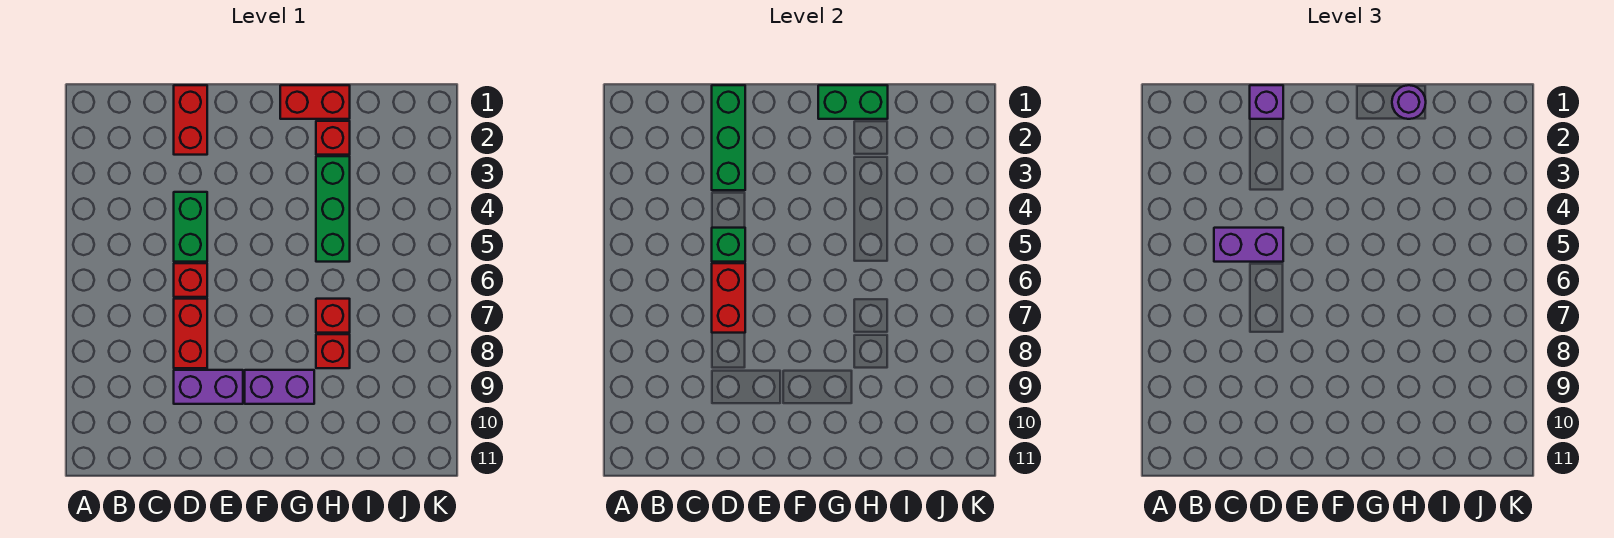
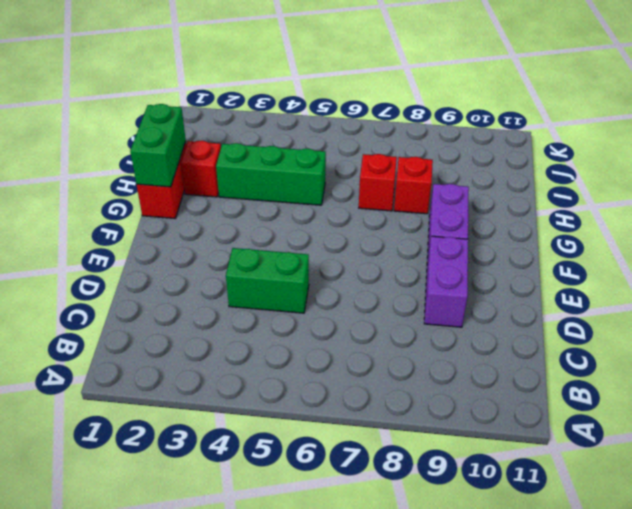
none -> red 1x2 brick [174,85,207,155]
none -> red 1x1 brick [174,263,207,297]
none -> red 1x2 brick [174,299,207,368]

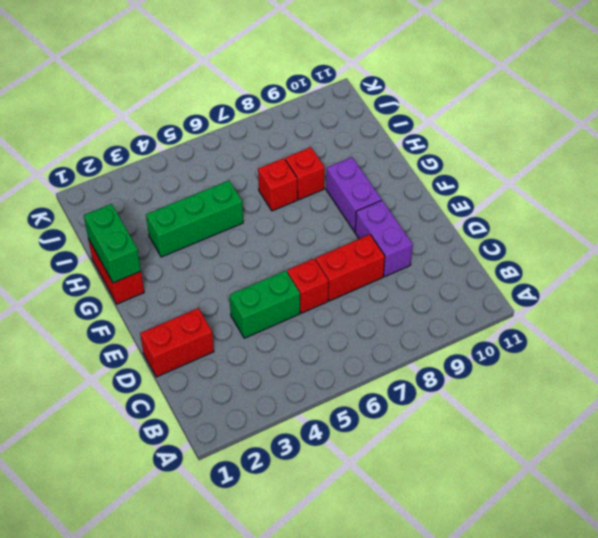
none -> red 1x1 brick [316,121,350,155]
none -> green 1x3 brick [712,85,745,190]
none -> green 1x1 brick [712,228,745,262]

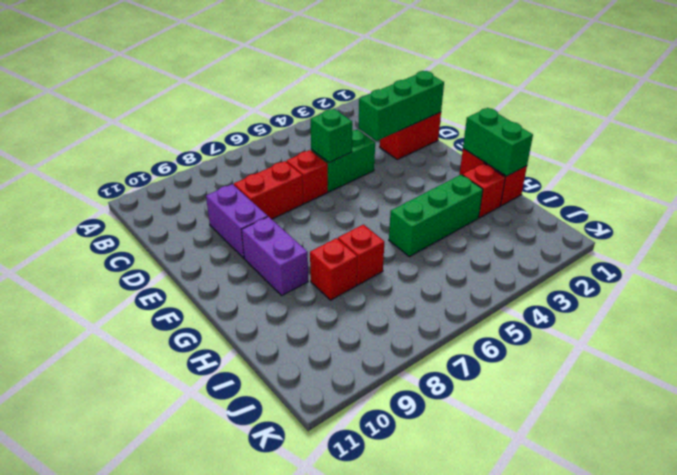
none -> red 1x2 brick [712,263,745,333]
none -> purple 1x2 brick [1214,228,1283,262]
none -> purple 1x1 brick [1250,85,1283,119]

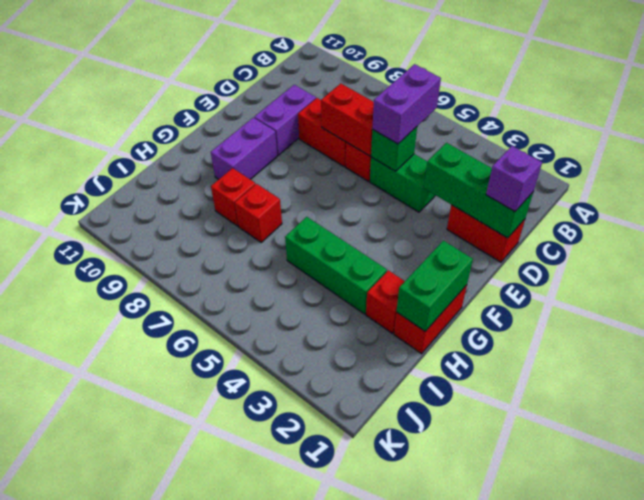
none -> purple 1x1 round brick [1392,85,1426,119]

